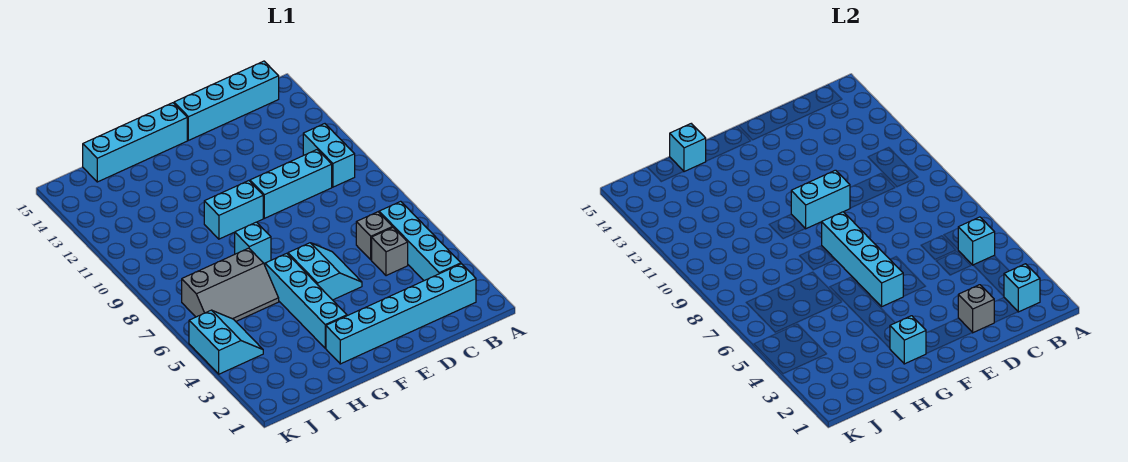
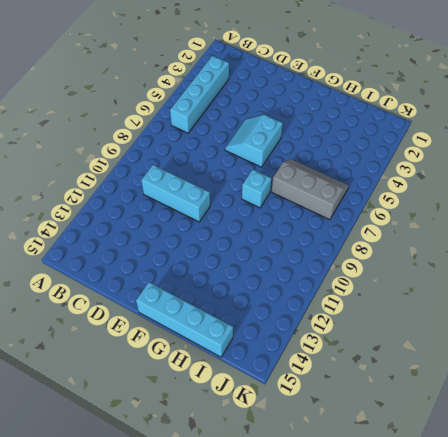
none -> cyan 1x6 brick [326,264,476,364]
none -> cyan 1x2 brick [303,124,355,187]
none -> cyan 1x4 brick [174,61,279,140]

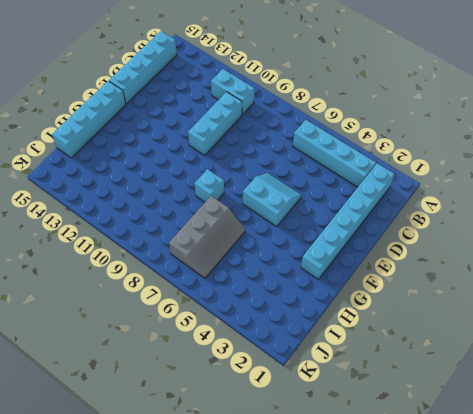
none -> grey 1x1 brick [372,228,408,276]
none -> grey 1x1 brick [356,212,393,260]
none -> cyan 1x2 brick [204,181,263,239]

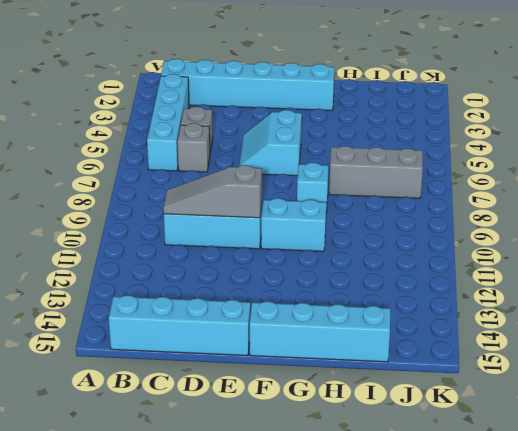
grey 1x3 slope [163,165,262,218] -> cyan 1x2 brick [791,170,850,229]
none -> cyan 1x2 brick [303,124,355,187]
none -> cyan 1x4 brick [265,253,347,348]
none -> cyan 2x2 slope [189,310,263,374]

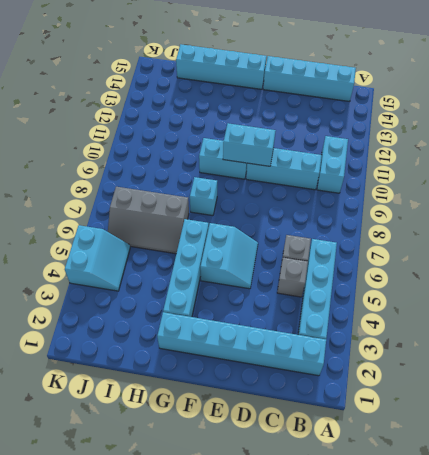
none -> cyan 1x1 brick [1004,264,1040,312]
none -> cyan 1x1 brick [958,217,995,265]
none -> grey 1x1 brick [958,285,994,333]

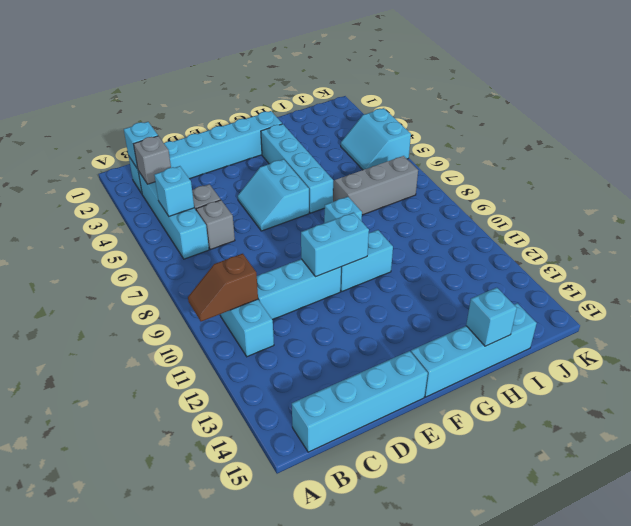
brown 1x2 slope [188,254,258,321] -> none
grey 1x1 brick [134,136,171,184] -> grey 1x1 brick moved to [958,285,994,333]
none -> cyan 1x4 brick [822,212,903,306]
none -> cyan 1x1 brick [890,316,926,364]

